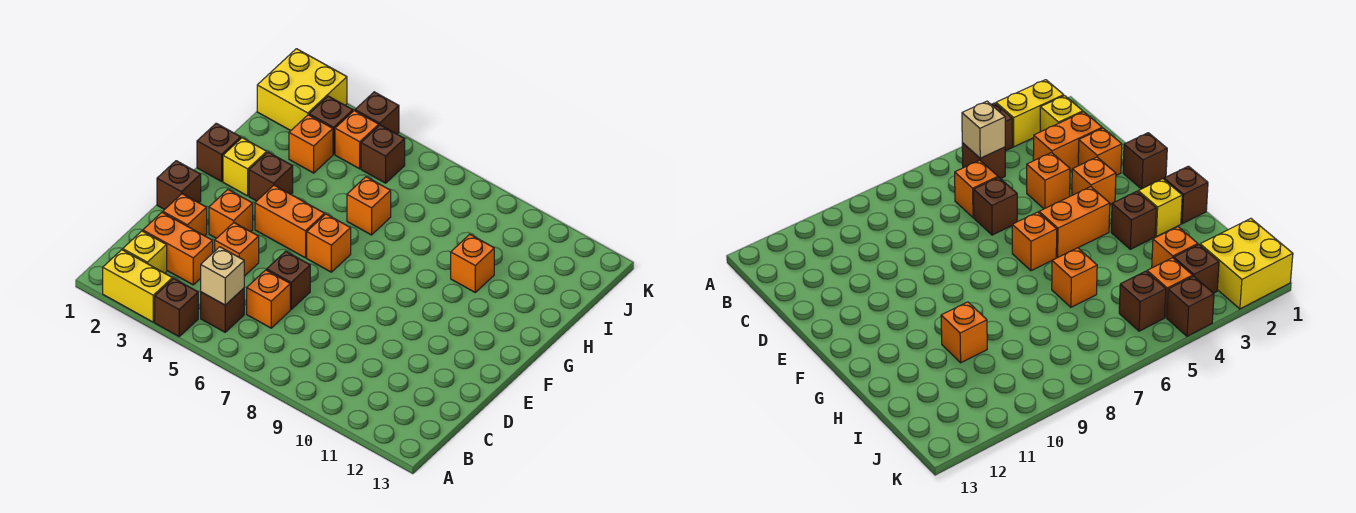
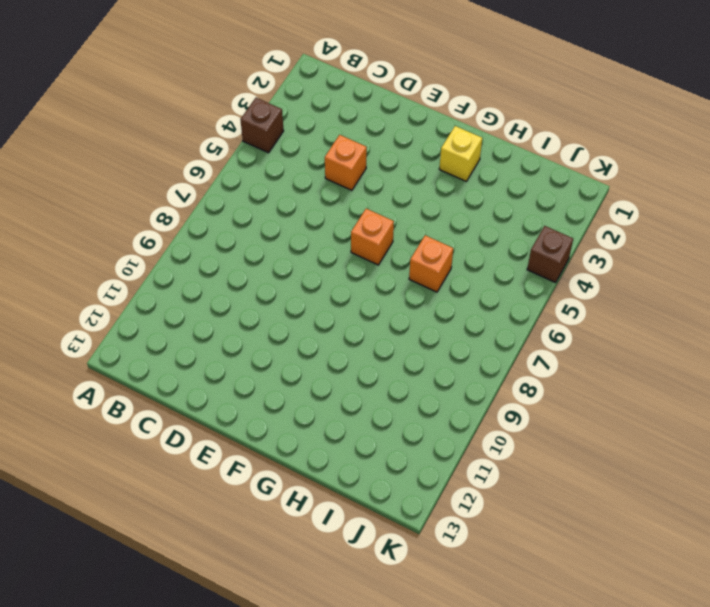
none -> yellow 1x2 brick [103,250,172,322]
none -> yellow 1x1 brick [123,231,167,273]
none -> brown 1x1 brick [201,288,244,332]

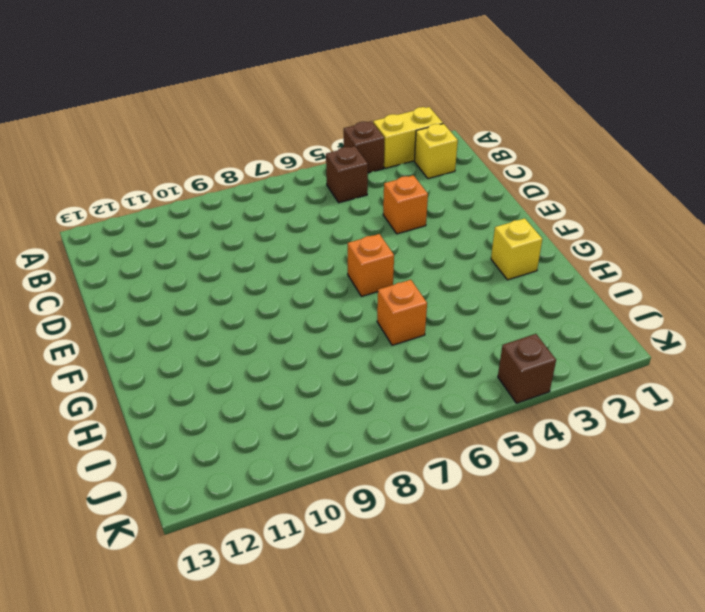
none -> orange 1x2 brick [143,212,213,285]
none -> orange 1x1 brick [247,270,290,328]
none -> orange 1x1 brick [163,194,207,236]

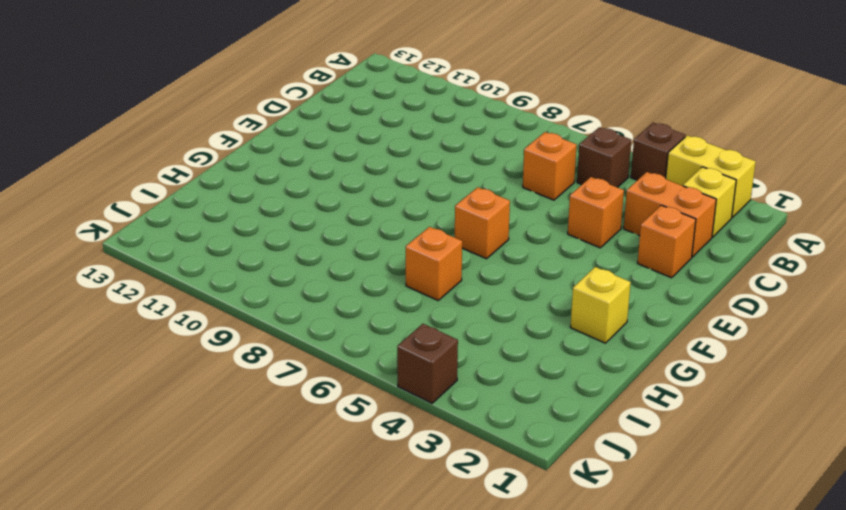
none -> brown 1x1 brick [267,251,310,309]
none -> brown 1x1 brick [157,161,201,210]
none -> orange 1x1 brick [209,190,253,238]

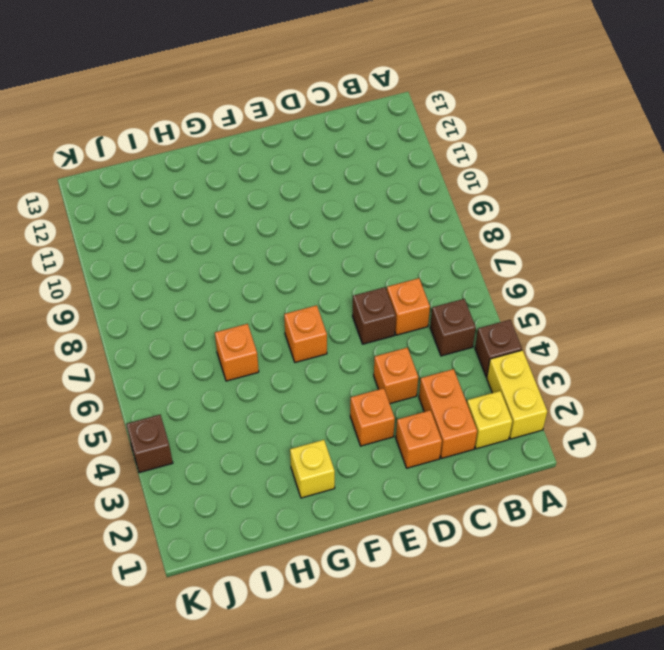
none -> brown 1x1 brick [157,161,201,210]
none -> orange 1x2 brick [255,185,325,258]
none -> brown 1x1 brick [197,123,241,181]

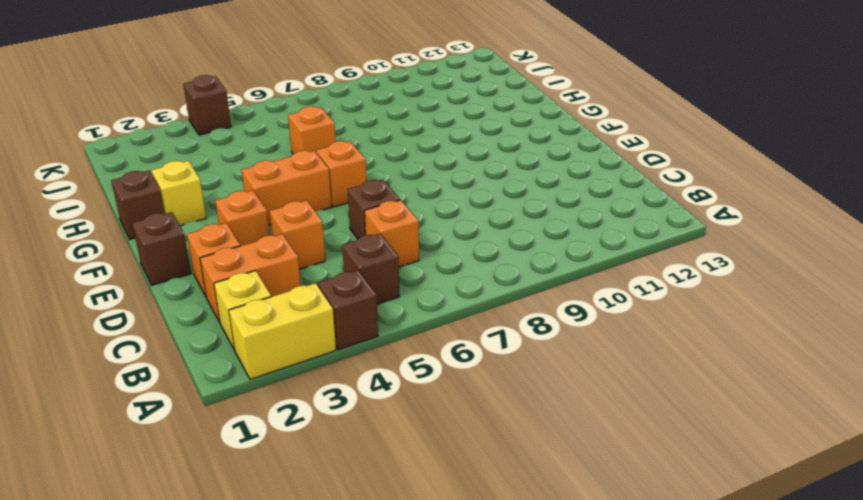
none -> brown 1x1 brick [249,152,293,201]
none -> orange 1x1 brick [451,234,494,292]
none -> orange 1x1 brick [289,115,333,173]

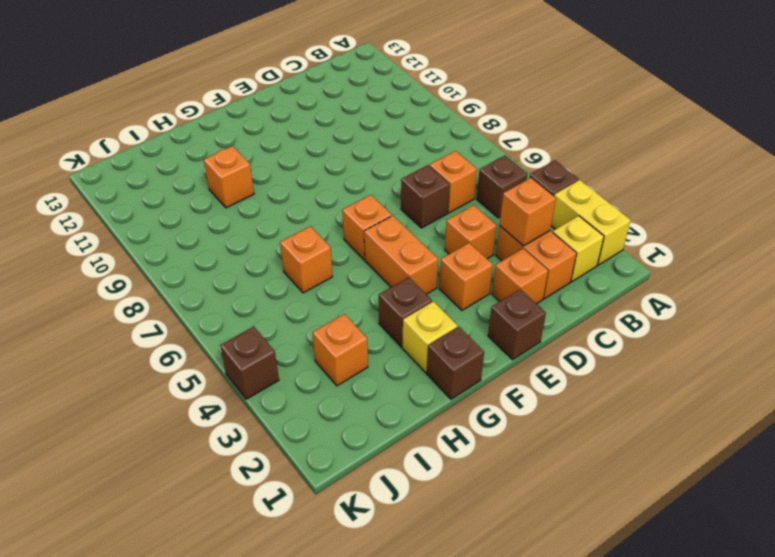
orange 1x1 brick [500,178,556,246] -> orange 1x1 brick moved to [335,111,379,169]
none -> yellow 2x2 brick [257,49,347,131]
none -> brown 1x1 brick [309,96,353,154]
none -> brown 1x1 brick [361,125,405,183]

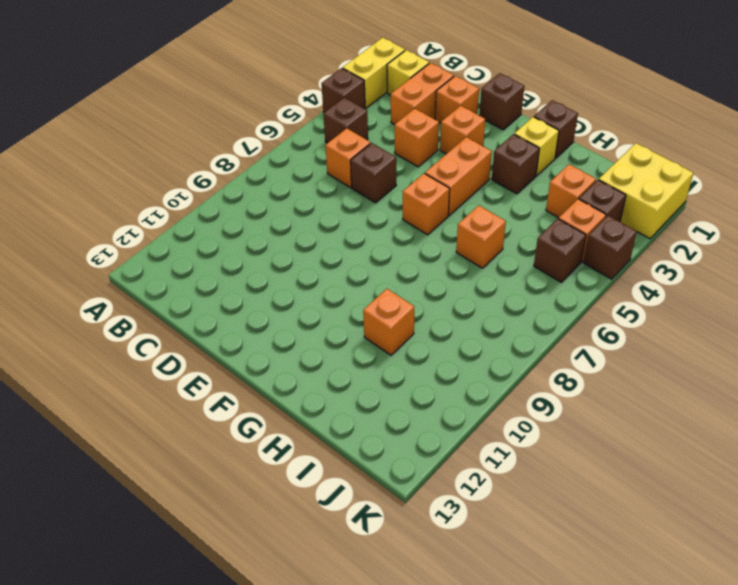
none -> tan 1x1 brick [201,247,244,305]

